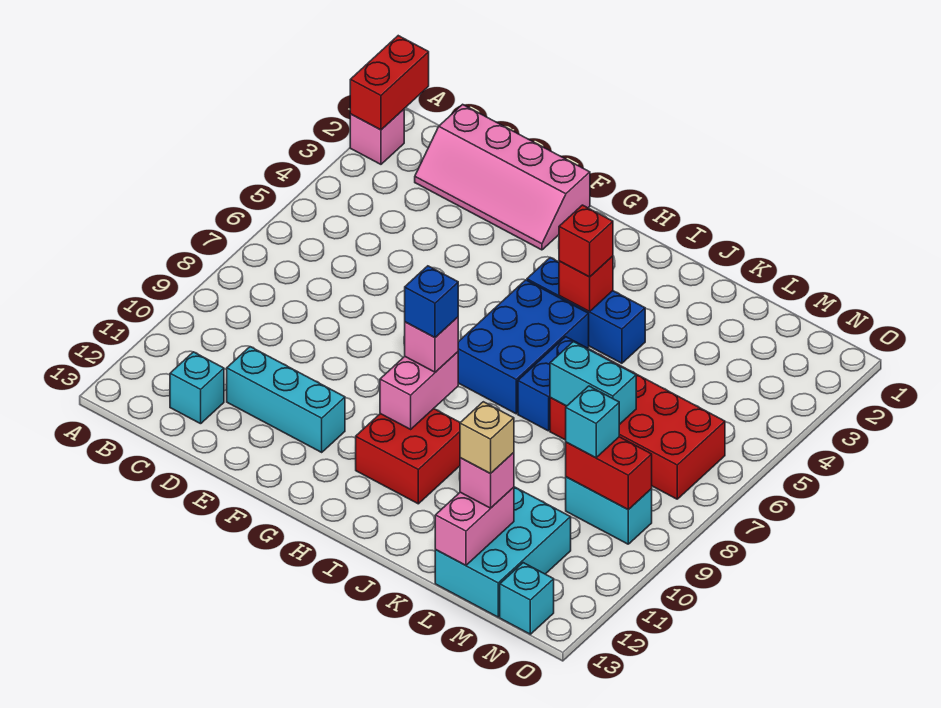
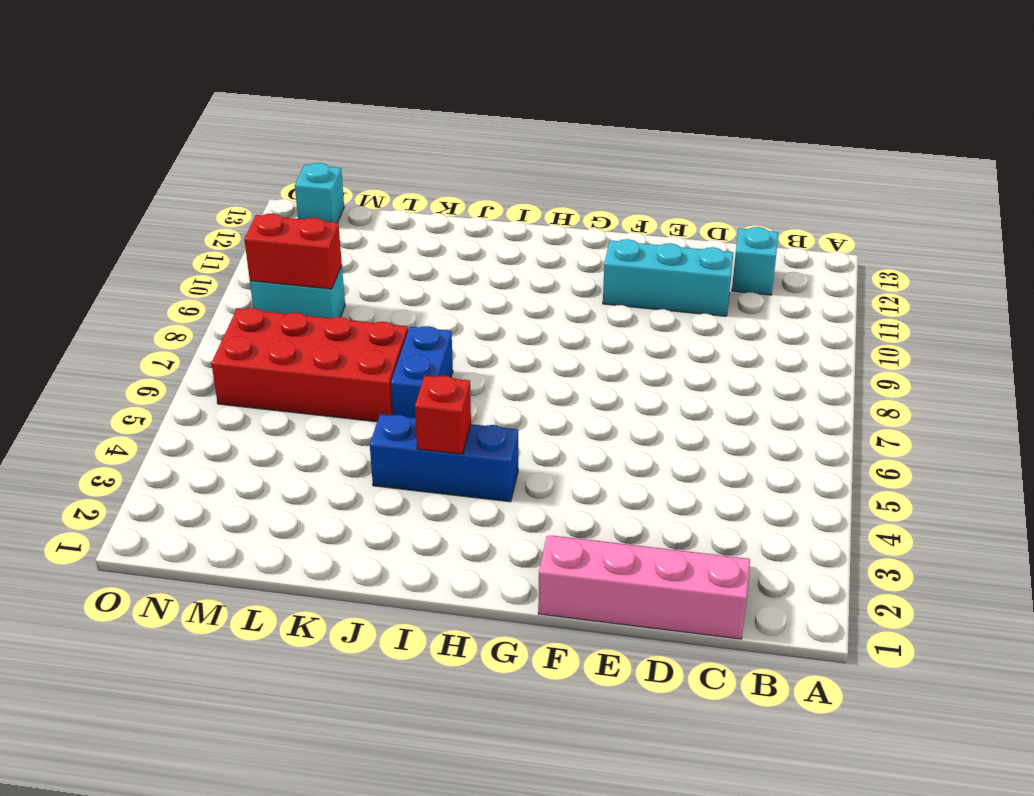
none -> pink 1x1 brick [350,109,404,164]
none -> blue 2x3 brick [458,280,589,414]
none -> red 2x2 brick [356,409,460,504]

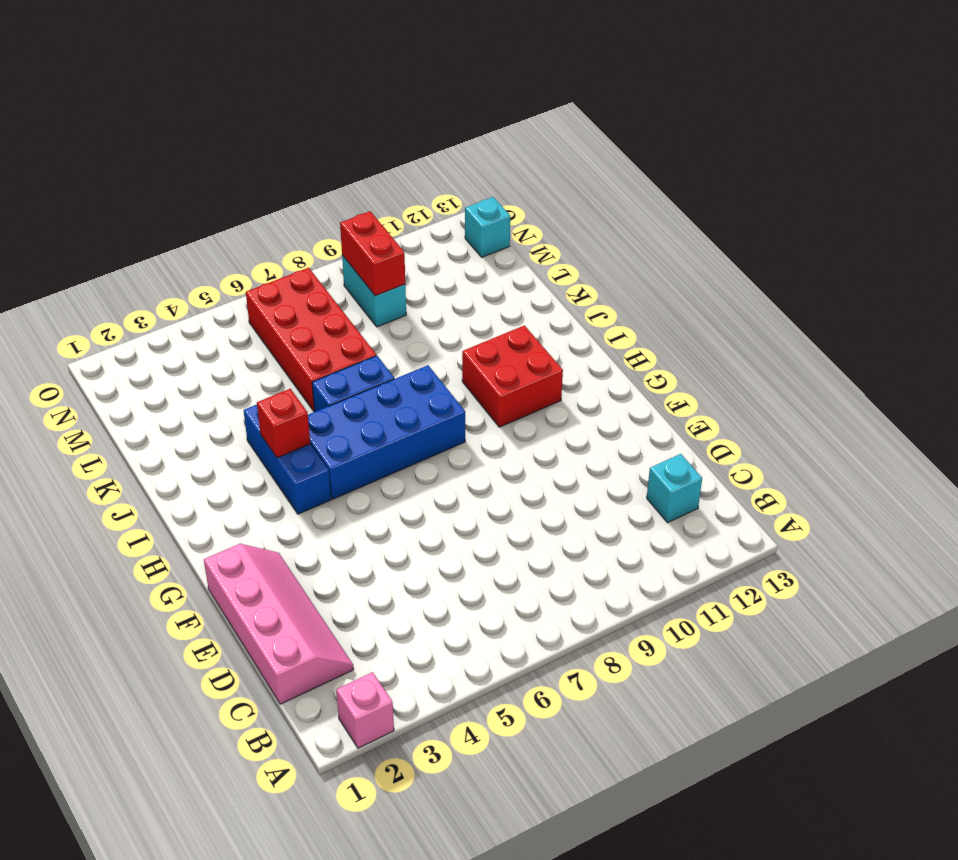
blue 2x4 brick [308,365,465,499] -> blue 2x3 brick [458,280,589,414]
none -> cyan 1x3 brick [227,347,345,452]
none -> cyan 2x3 brick [435,487,571,617]
none -> red 1x2 brick [350,36,429,130]

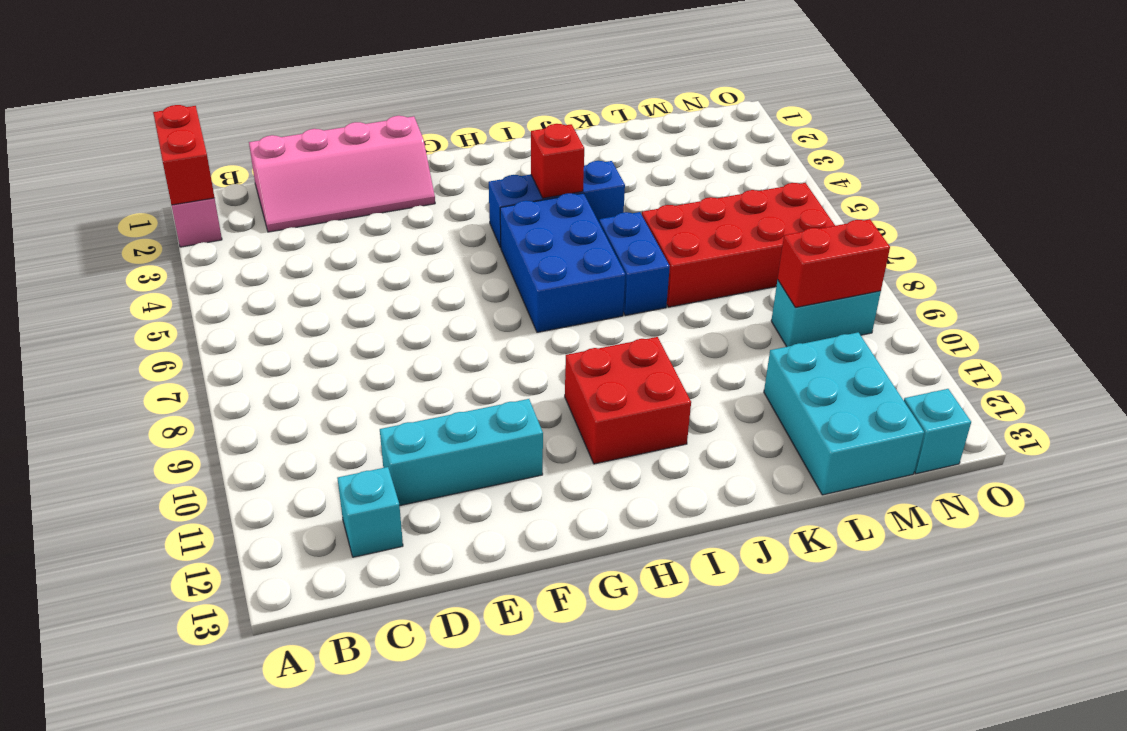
none -> pink 1x2 brick [380,352,458,429]
none -> cyan 1x2 brick [550,342,636,425]
none -> pink 1x2 brick [435,487,514,565]

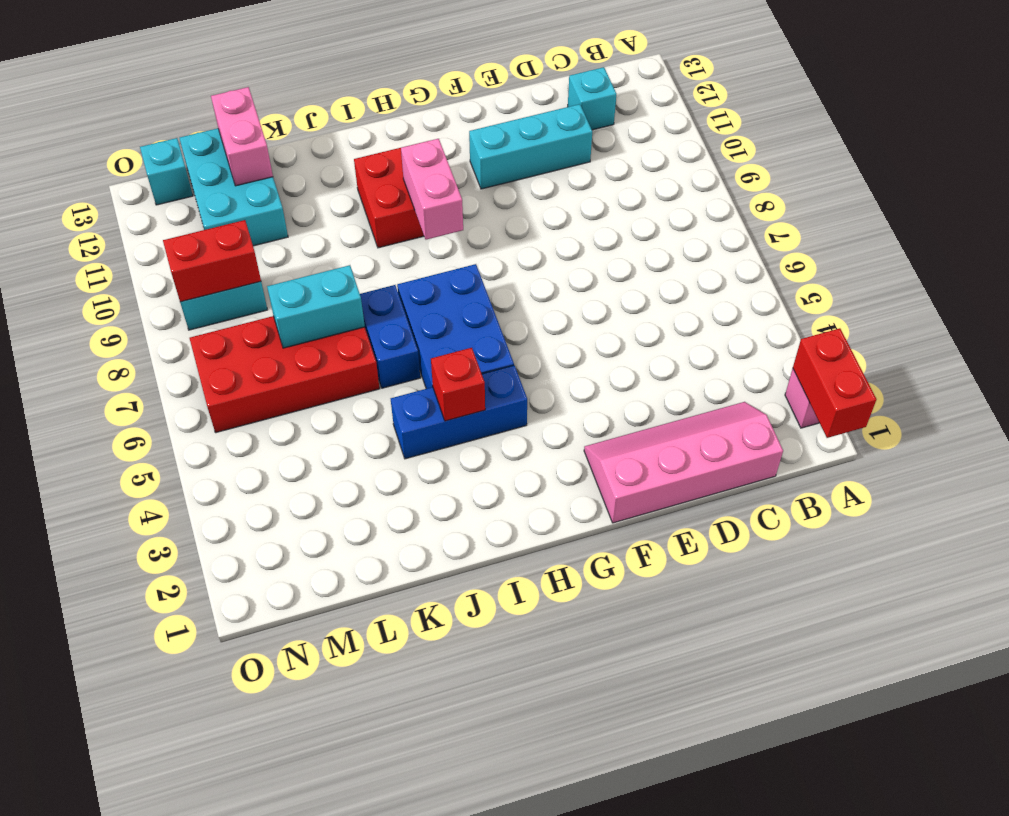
none -> pink 1x1 brick [405,317,458,372]
none -> red 1x1 brick [559,205,613,277]
none -> pink 1x1 brick [460,453,514,508]

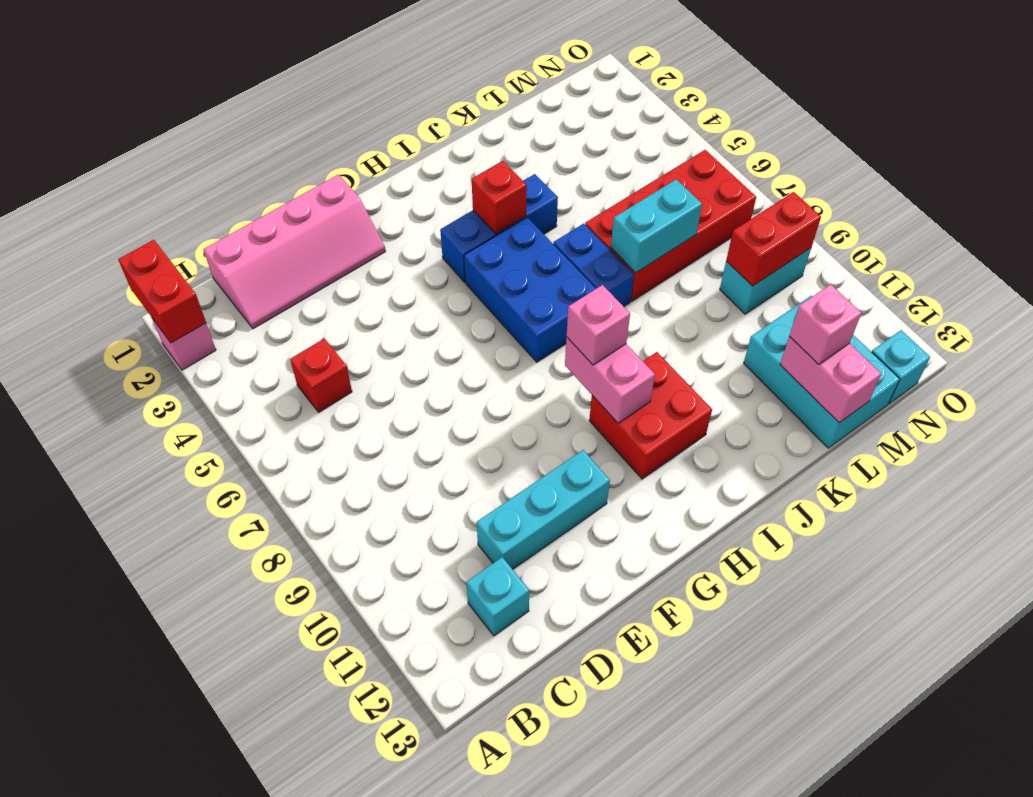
red 1x1 brick [290,338,352,412] -> red 1x1 brick moved to [559,205,613,277]
none -> cyan 1x1 brick [566,386,619,458]
none -> blue 1x1 brick [405,266,458,338]
none -> tan 1x1 brick [460,402,514,474]

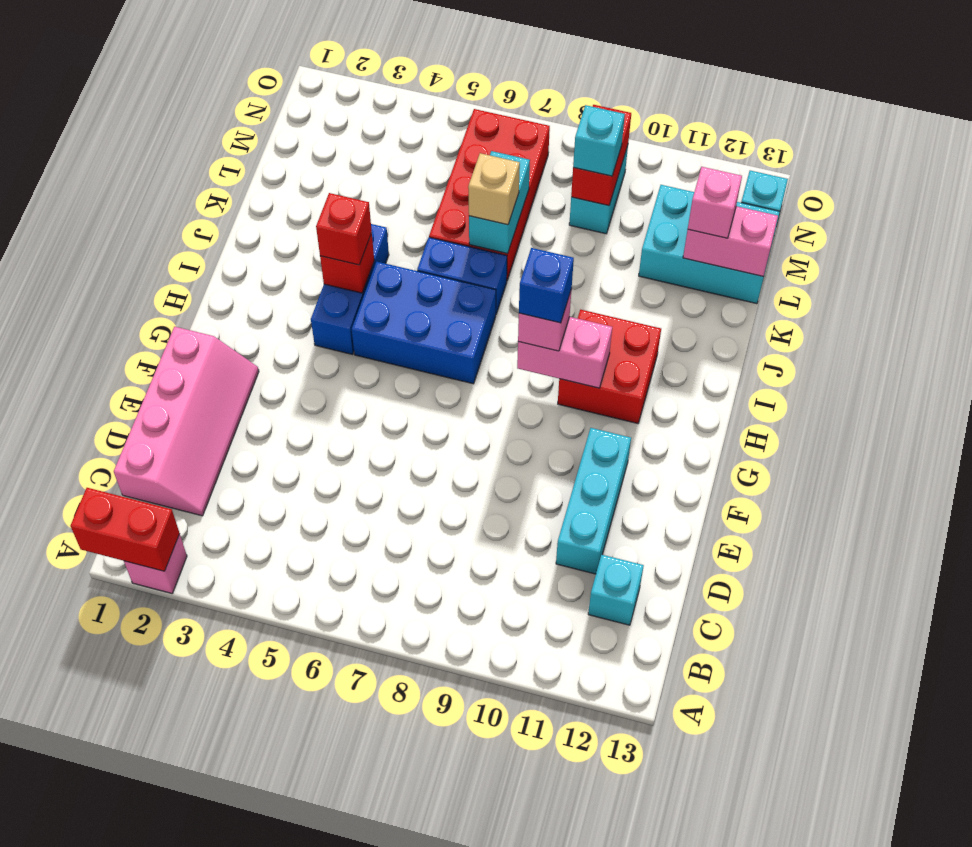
tan 1x1 brick [468,153,520,225] -> tan 1x1 brick moved to [460,402,514,474]

